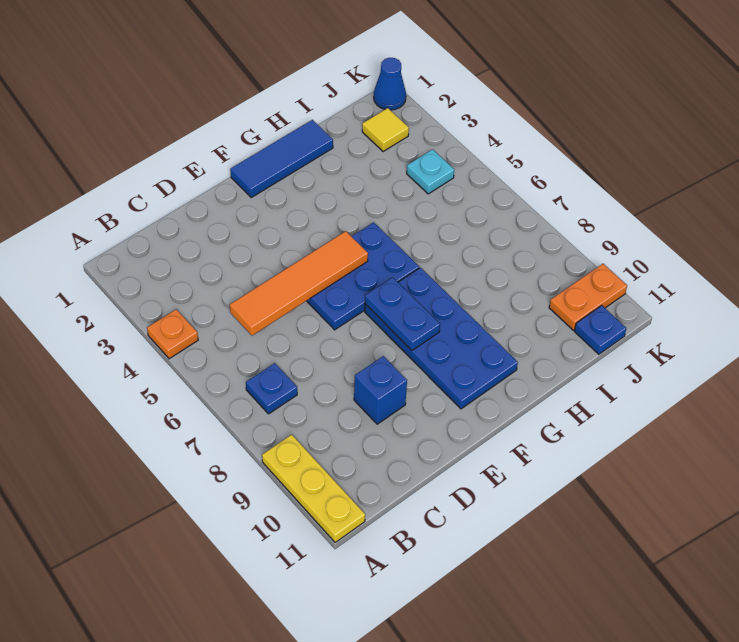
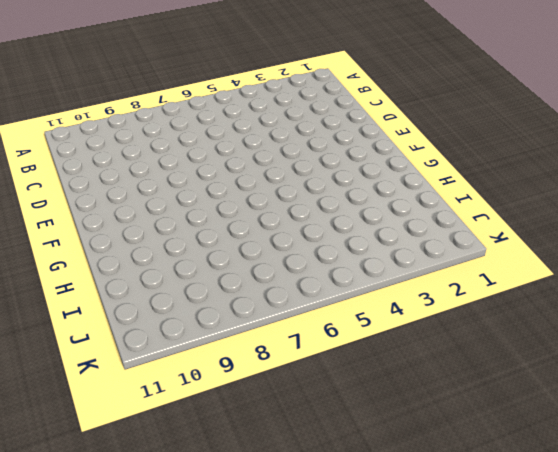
none -> orange 1x1 plate [147,309,198,359]
none -> yellow 1x3 plate [262,435,365,542]
none -> blue 1x1 plate [246,363,297,414]

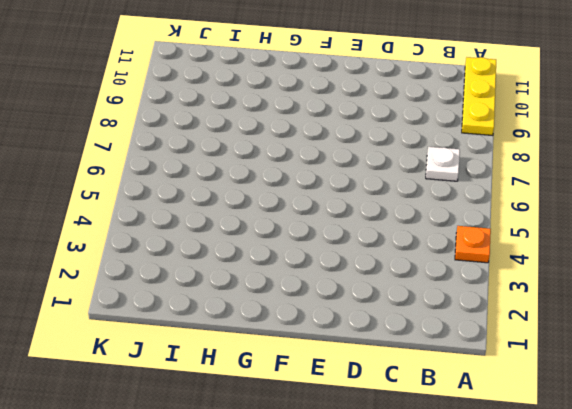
white 1x1 plate [426,147,460,181] -> blue 1x1 plate [246,363,297,414]
none -> blue 1x1 brick [354,356,407,424]
none -> blue 2x3 plate [307,222,419,330]
none -> blue 1x3 tile [230,120,333,197]

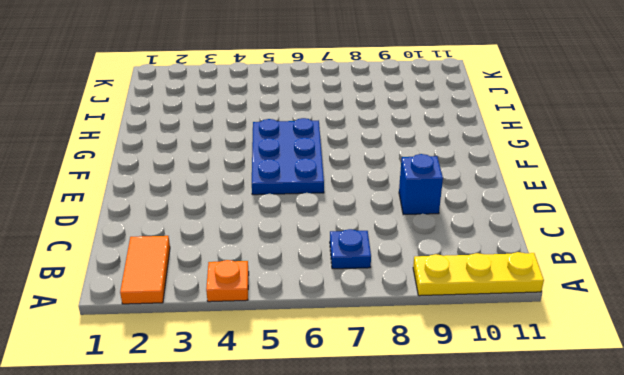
orange 1x2 tile [120,236,170,304] -> none
none -> blue 1x3 tile [230,120,333,197]
none -> blue 2x4 plate [365,268,518,409]
none -> yellow 1x1 tile [362,108,409,152]

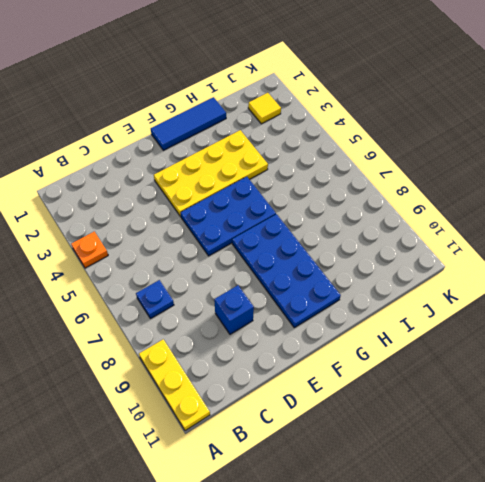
yellow 2x4 plate [154,130,268,217] -> none
none -> cyan 1x1 plate [407,149,454,194]
none -> orange 1x2 plate [549,264,627,330]
none -> blue 1x1 plate [574,306,626,354]

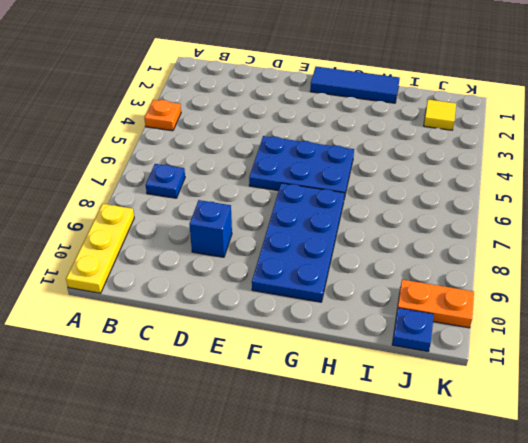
none -> cyan 1x1 plate [407,149,454,194]
none -> blue 1x1 cone [374,58,406,110]
none -> orange 1x4 tile [230,231,368,336]

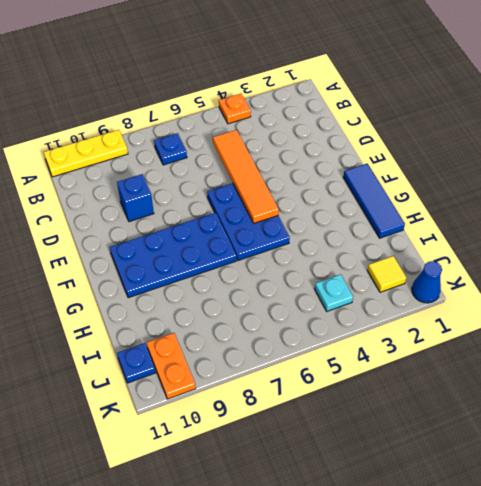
none -> blue 1x2 plate [365,277,440,350]

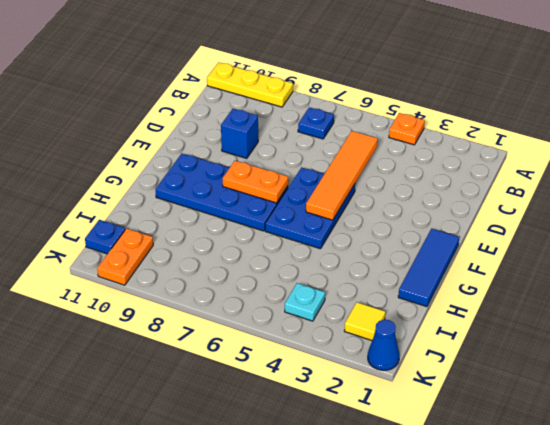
orange 1x2 plate [223,161,288,203] -> blue 1x2 plate [365,277,440,350]

